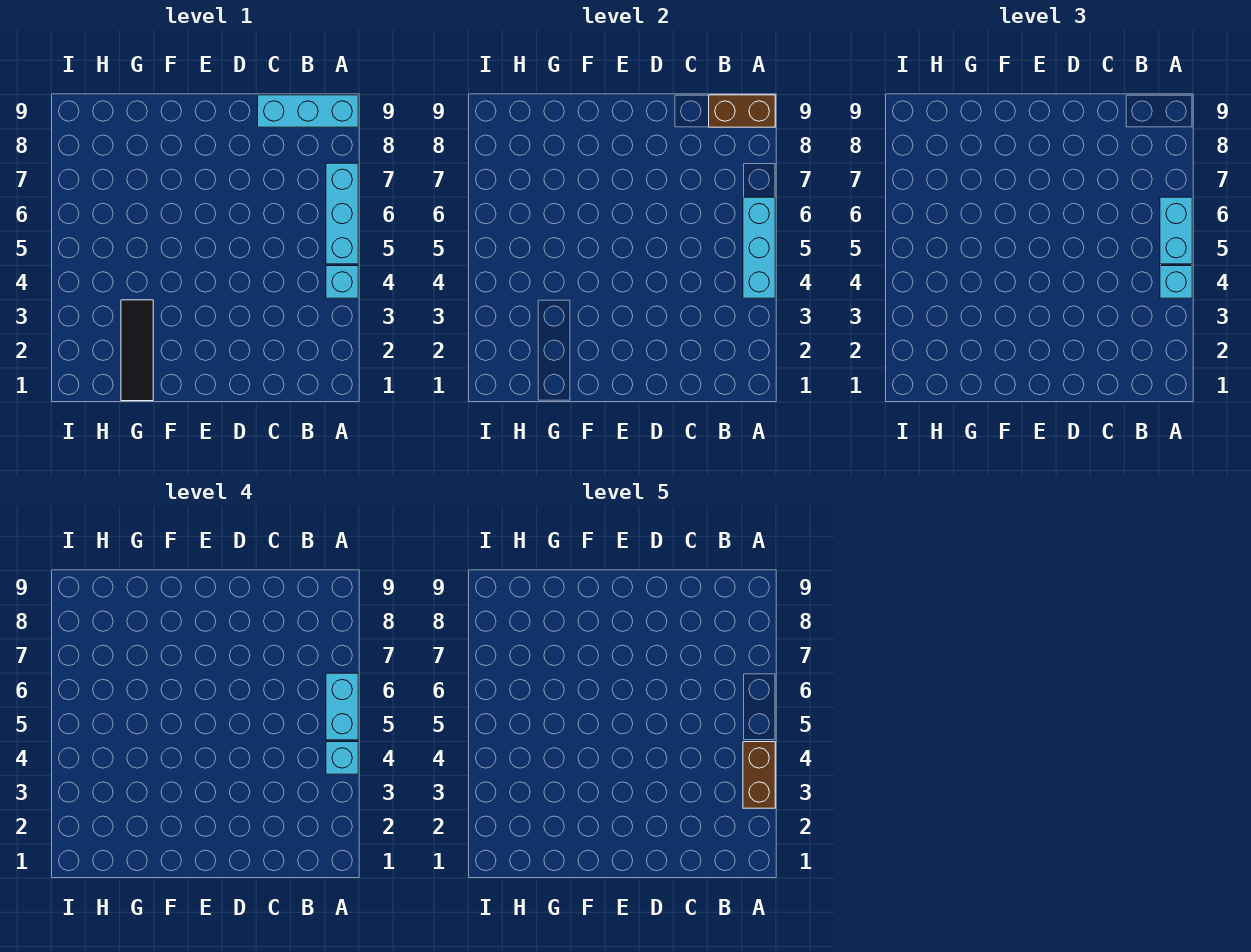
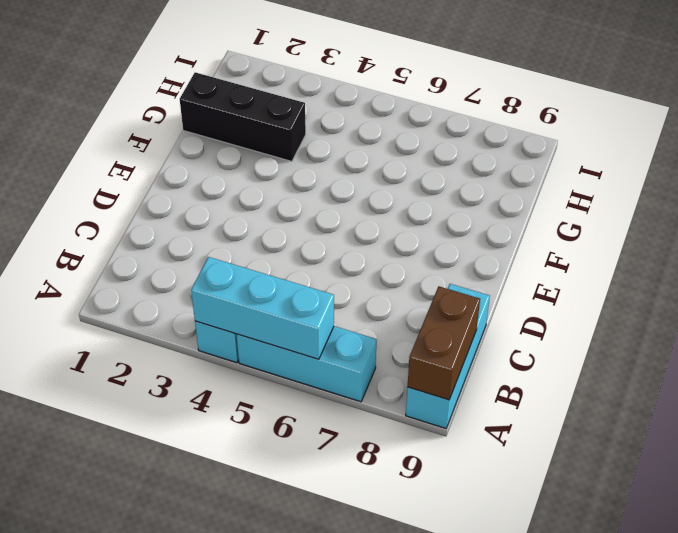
black 1x3 brick [180,72,306,161] -> black 1x3 tile [121,300,153,401]
none -> cyan 1x1 brick [1160,266,1192,298]
none -> cyan 1x2 brick [1160,197,1192,264]

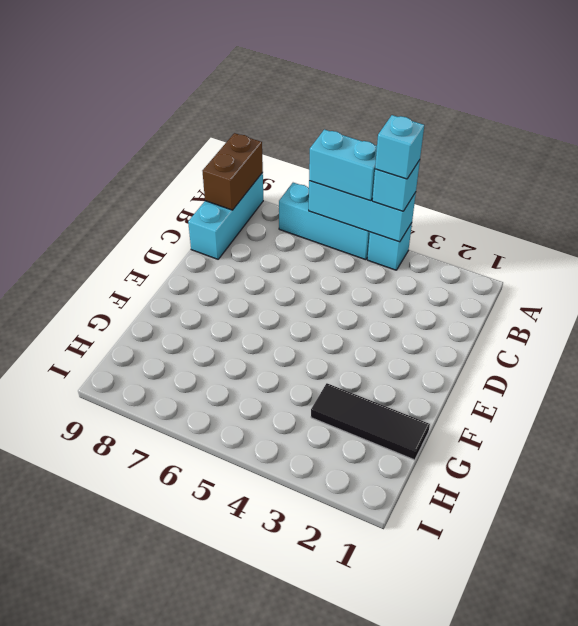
none -> cyan 1x2 brick [326,673,358,740]
none -> brown 1x2 brick [743,742,775,808]

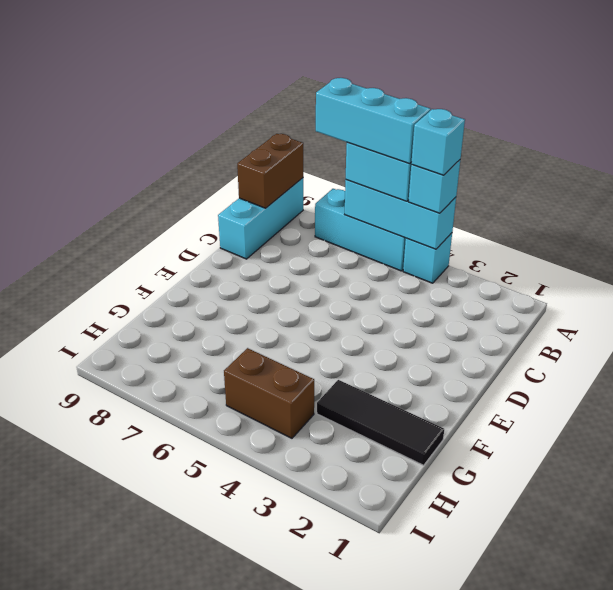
cyan 1x3 brick [316,78,430,164] -> cyan 1x2 brick [326,673,358,740]
brown 1x2 brick [224,348,314,438] -> brown 1x2 brick moved to [743,742,775,808]

